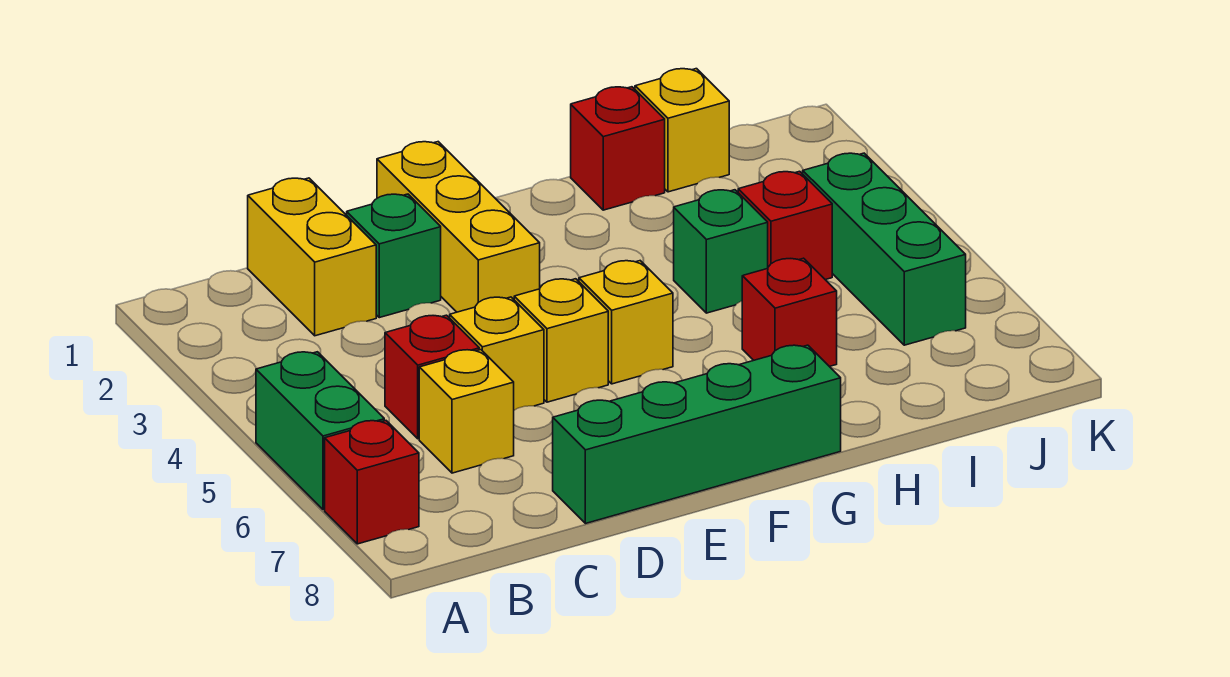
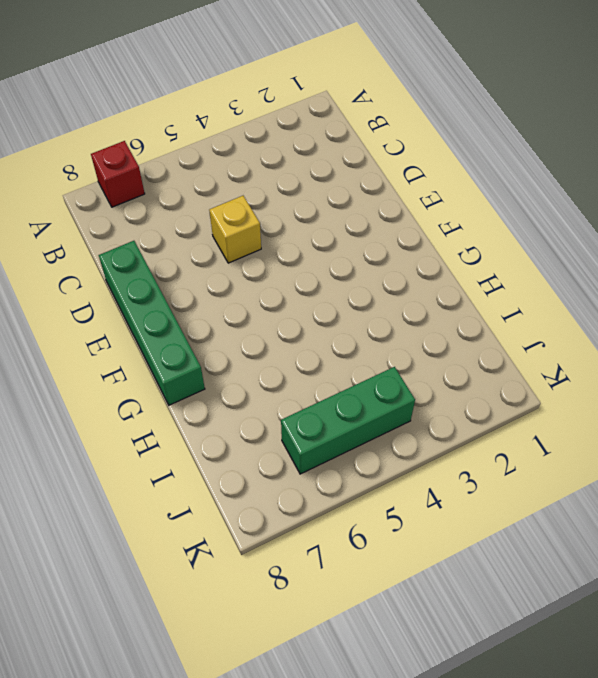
none -> green 1x2 brick [256,352,384,510]
none -> yellow 1x2 brick [248,178,376,336]
none -> red 1x1 brick [385,315,479,439]

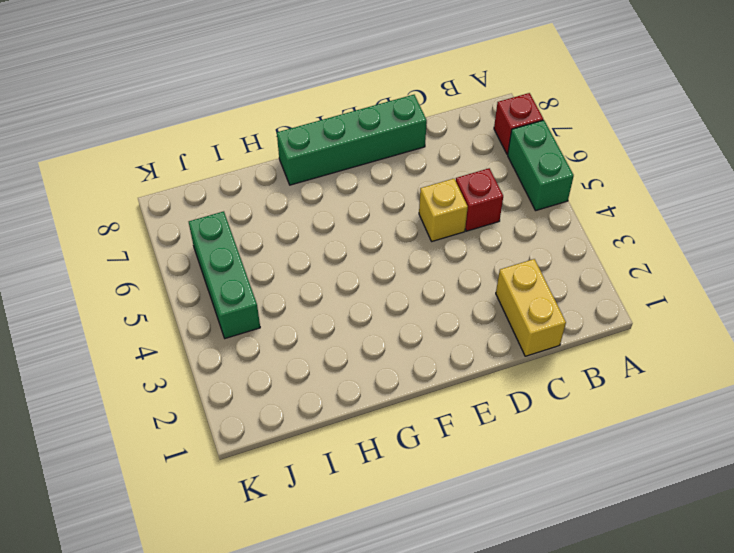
none -> yellow 1x1 brick [419,350,514,473]
none -> green 1x1 brick [347,194,441,318]
none -> yellow 1x3 brick [377,142,540,312]

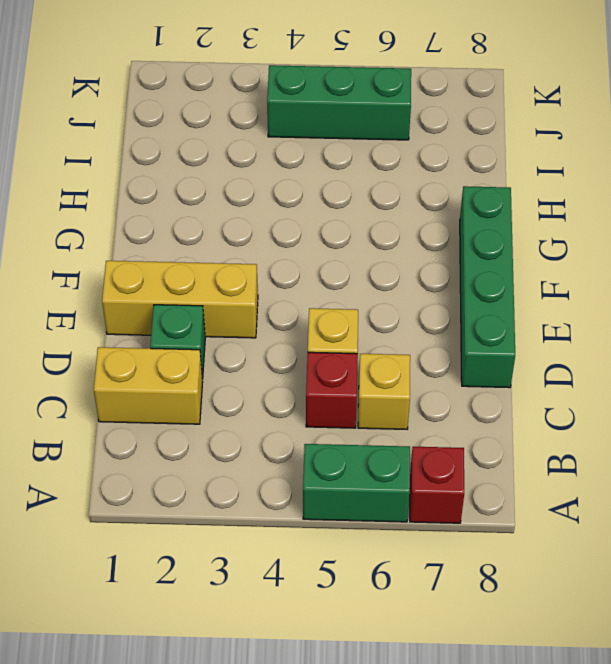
none -> yellow 1x1 brick [514,279,608,402]
none -> yellow 1x1 brick [579,261,673,384]
none -> red 1x1 brick [571,87,665,210]

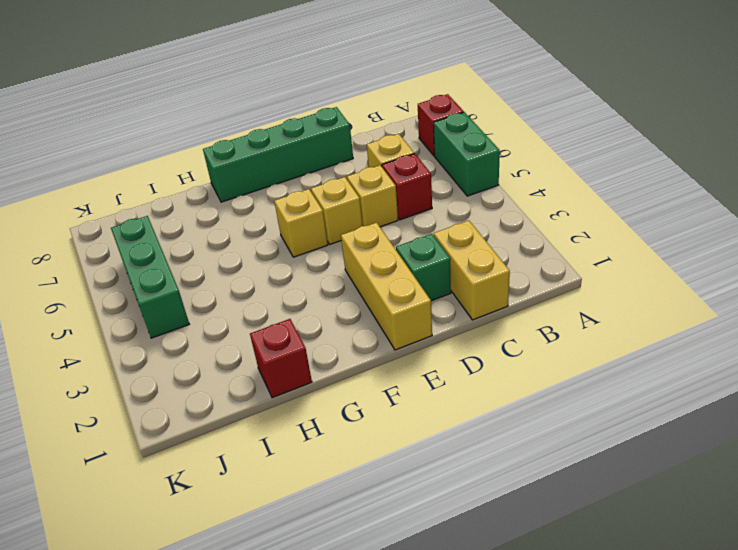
none -> green 1x1 brick [674,190,768,313]
none -> red 1x1 brick [742,258,837,367]
none -> yellow 1x1 brick [635,69,729,192]

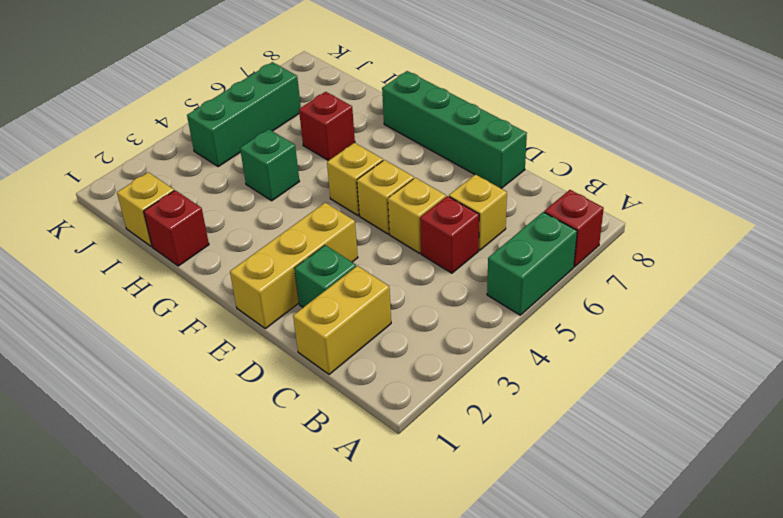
none -> red 1x1 brick [738,171,832,280]

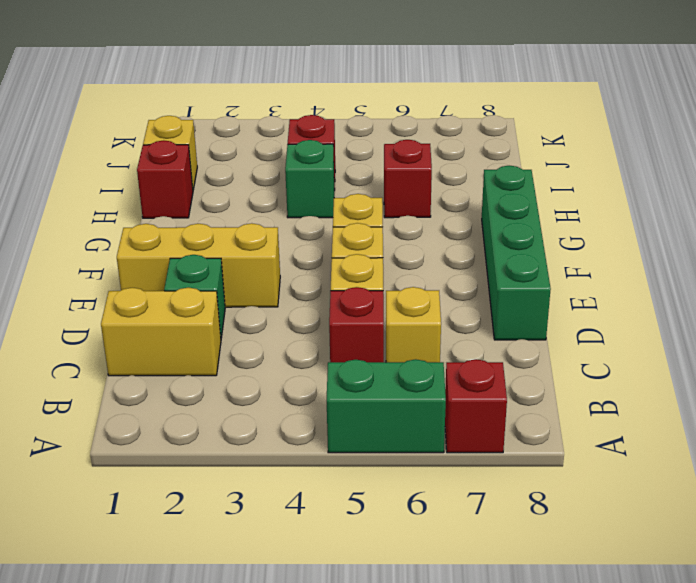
none -> green 1x3 brick [802,153,966,345]

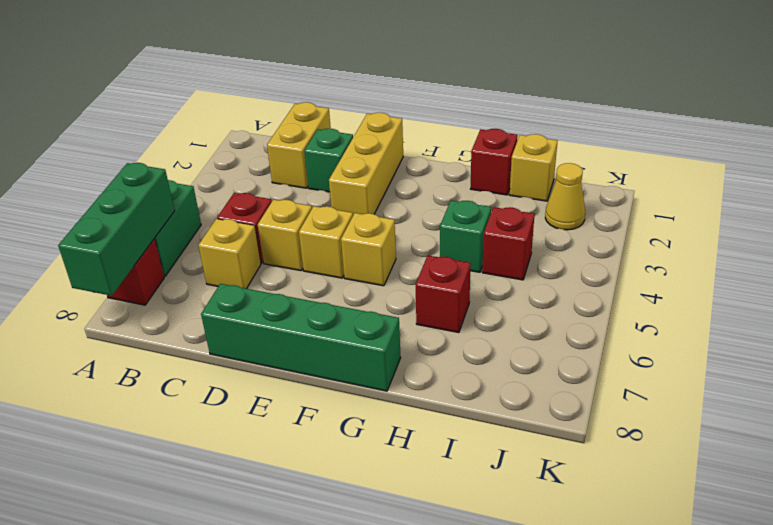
green 1x3 brick [58,163,175,296] -> green 1x3 brick moved to [802,153,966,345]
yellow 1x1 cone [545,163,585,230] -> none

